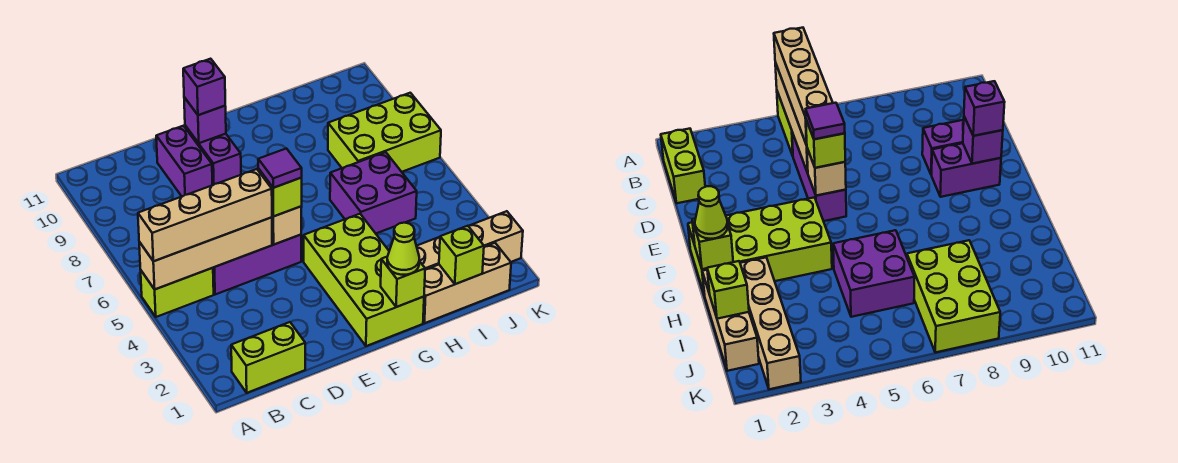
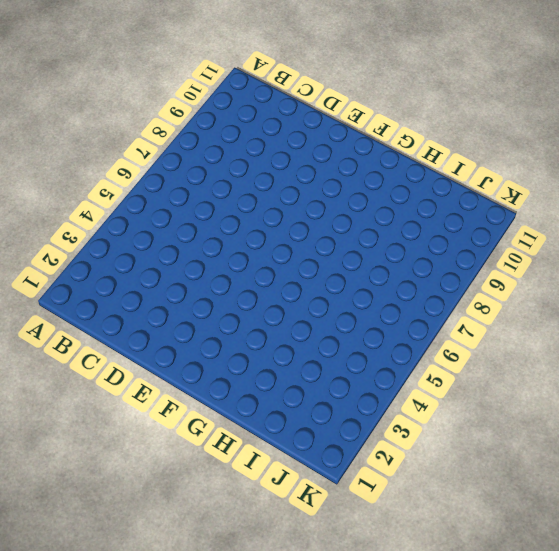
none -> lime 1x2 brick [141,268,214,317]
none -> lime 1x2 brick [231,322,305,393]
none -> purple 1x3 brick [213,235,301,295]

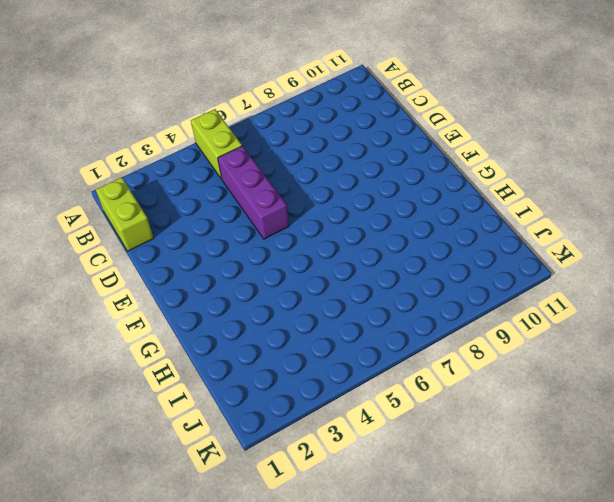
none -> purple 1x2 brick [156,126,212,196]
none -> purple 1x2 brick [185,126,241,185]
none -> lime 2x4 brick [304,214,424,346]

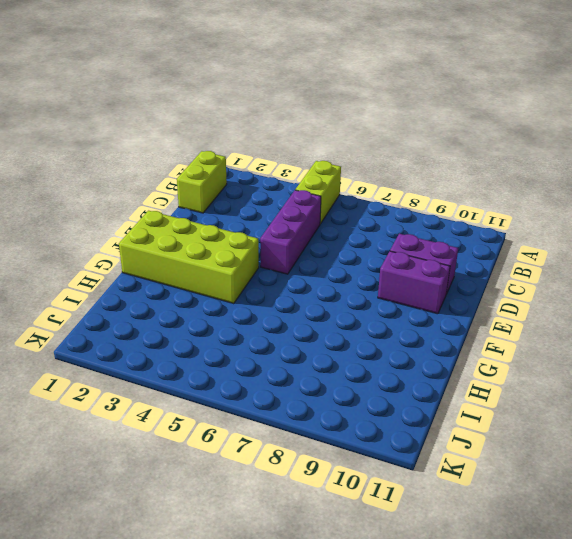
none -> tan 1x3 brick [423,243,511,323]
none -> tan 1x4 brick [417,211,523,270]
none -> purple 2x2 brick [330,152,417,233]

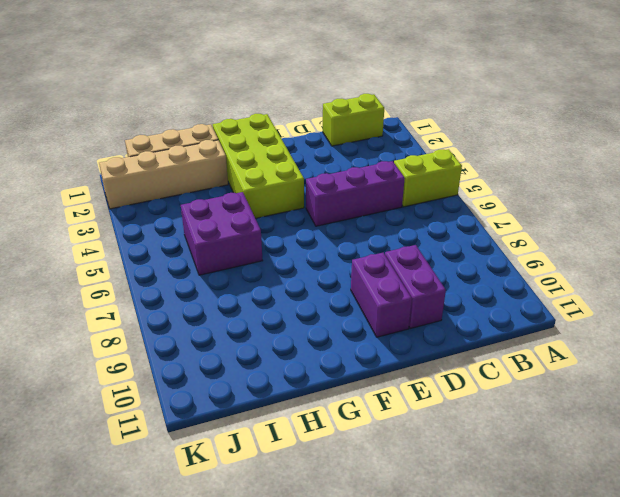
none -> lime 2x3 brick [328,93,441,172]
none -> tan 1x4 brick [139,217,272,289]
none -> tan 1x1 brick [272,206,302,244]

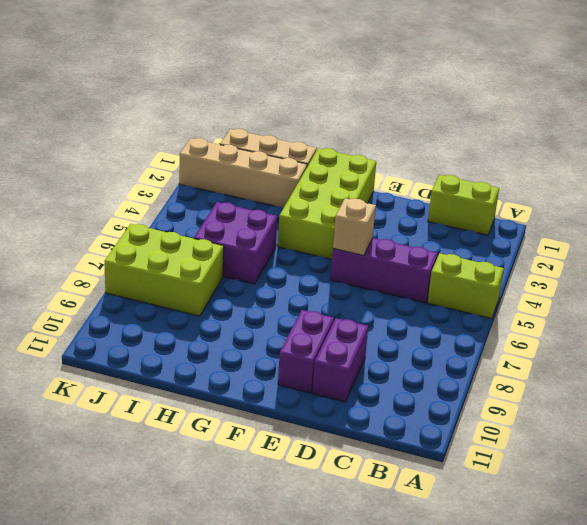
none -> tan 1x4 brick [139,217,272,289]
none -> purple 1x1 brick [184,97,226,143]
none -> lime 1x1 brick [381,257,425,307]

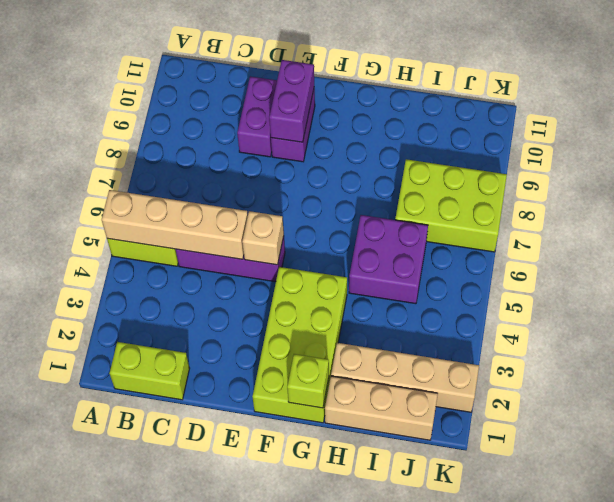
purple 1x2 brick [269,60,314,142] -> purple 1x1 brick [184,97,226,143]
none -> lime 1x1 brick [439,226,484,284]
none -> tan 1x4 brick [138,169,272,261]
none -> lime 1x1 brick [258,169,302,216]

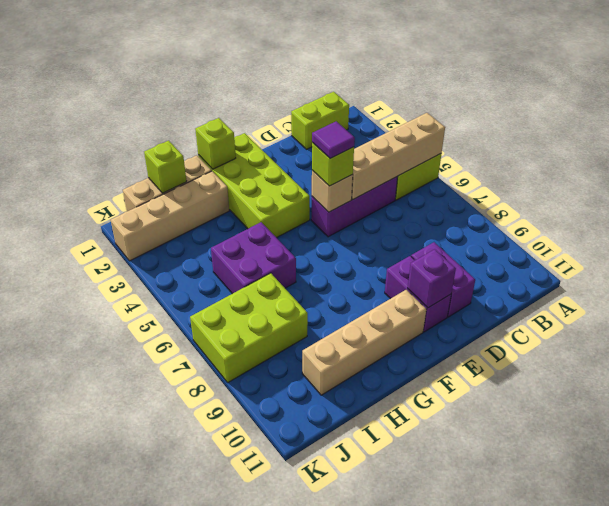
tan 1x4 brick [302,290,426,395] -> tan 1x4 brick moved to [138,169,272,261]
none -> purple 1x1 brick [183,59,225,115]
none -> lime 1x1 cone [387,223,419,275]

